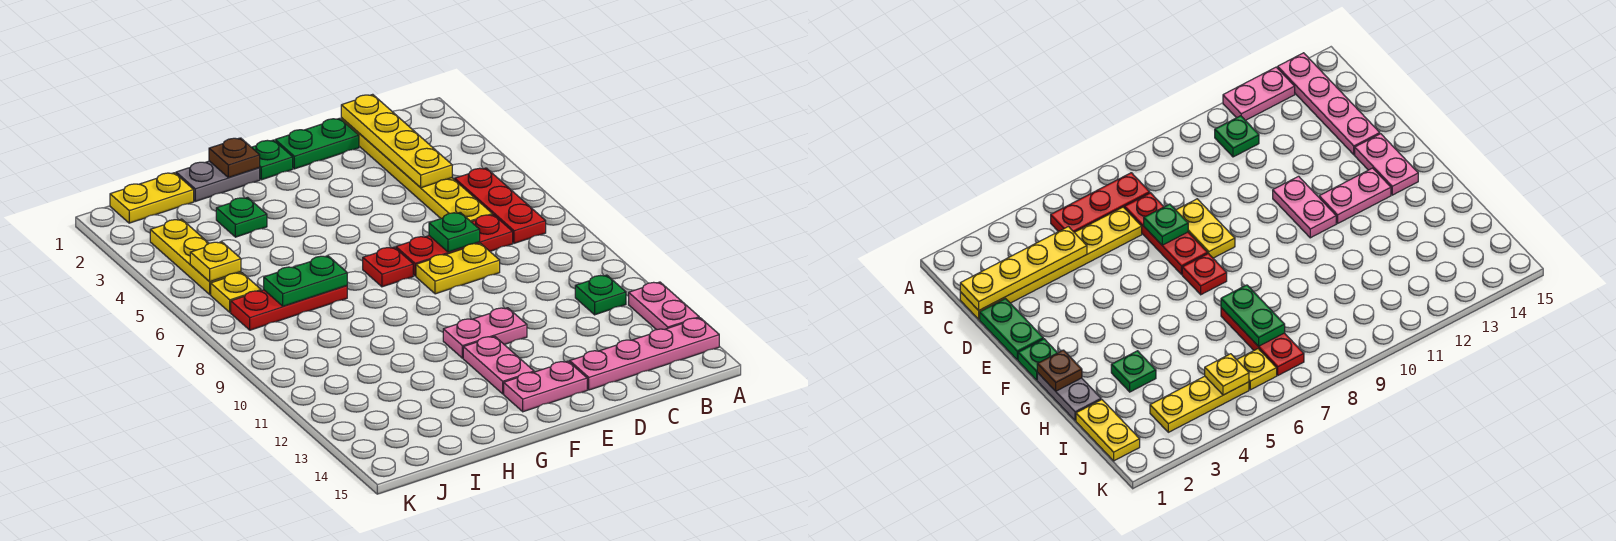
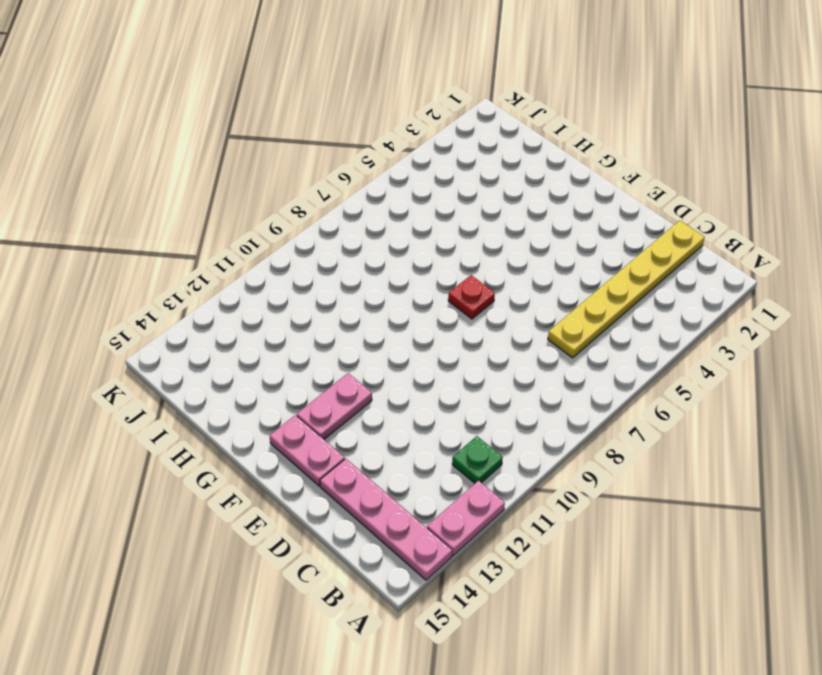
none -> red 1x3 plate [455,168,546,243]
none -> red 1x3 plate [396,215,513,276]
none -> green 1x2 plate [275,118,359,169]

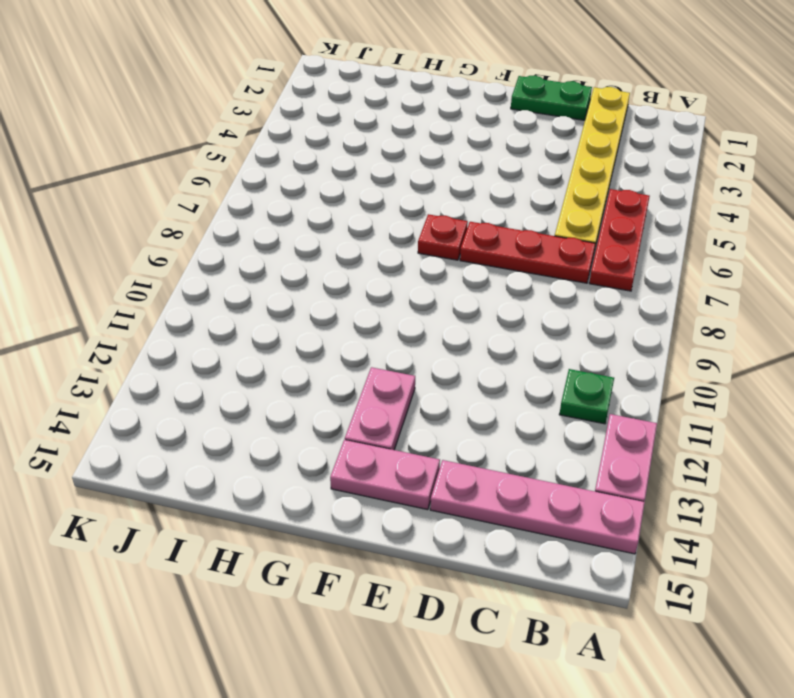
none -> yellow 1x2 plate [416,243,500,294]
none -> pink 1x2 plate [443,308,527,358]
none -> green 1x1 plate [252,140,293,180]

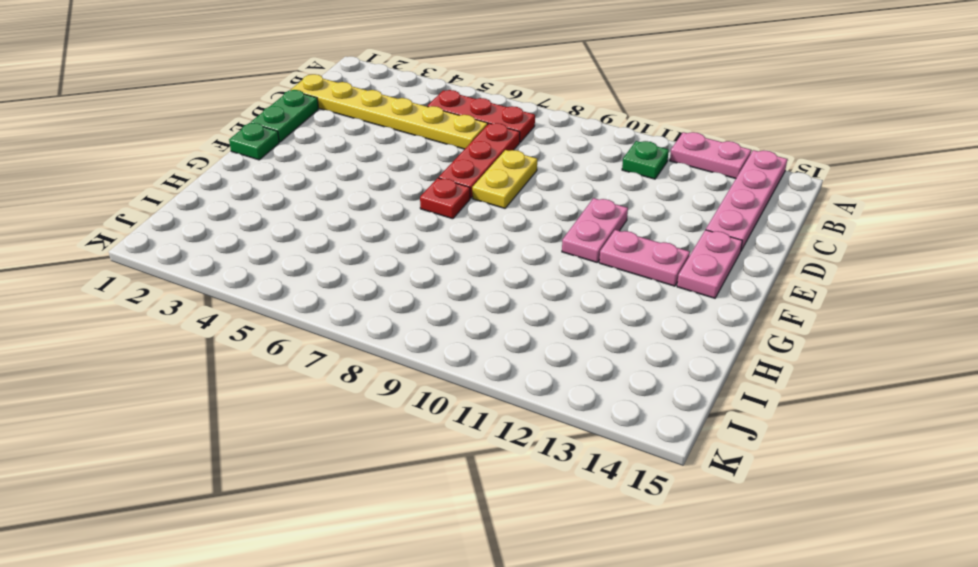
none -> grey 1x2 plate [176,161,260,201]
none -> green 1x1 plate [216,197,267,237]
none -> red 1x3 plate [231,286,347,330]

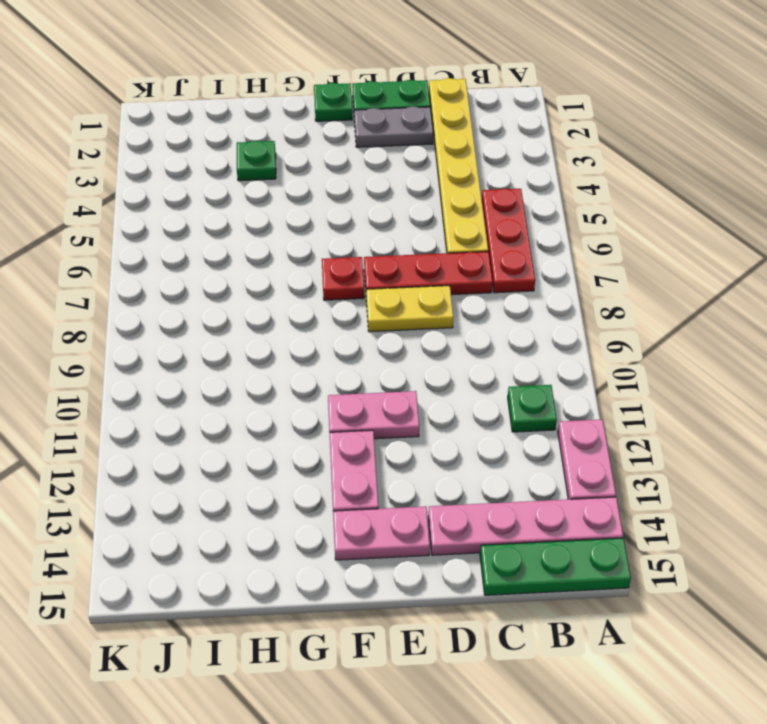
green 1x3 plate [480,538,631,595] -> none
grey 1x2 plate [354,106,433,147] -> grey 1x2 plate moved to [176,161,260,201]
none -> red 1x3 plate [231,286,347,330]
none -> yellow 1x2 plate [110,173,194,223]
none -> yellow 1x3 plate [150,219,241,294]

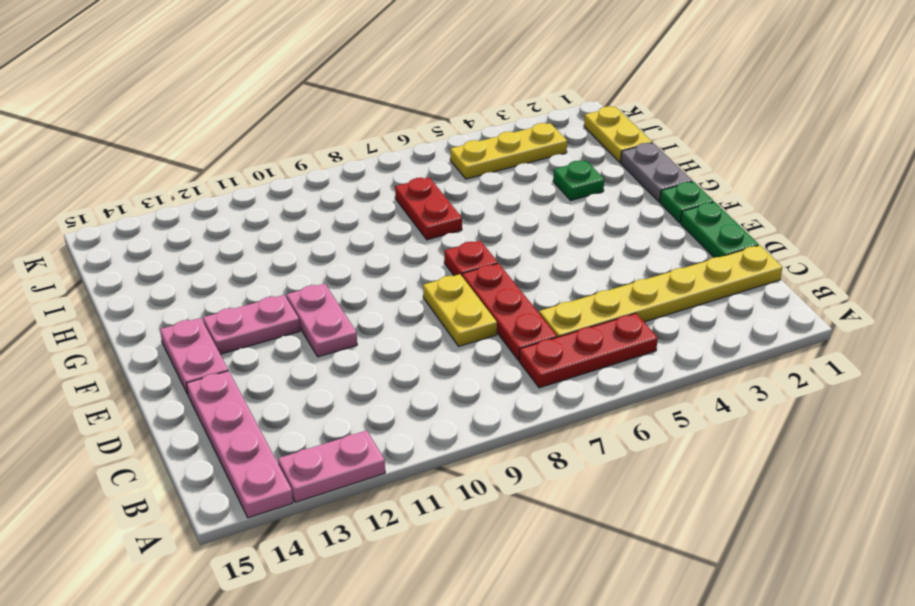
red 1x2 plate [395,177,462,240] -> red 1x3 plate [231,286,347,330]
none -> green 1x1 plate [575,275,626,315]
none -> yellow 1x1 plate [211,273,261,312]
none -> yellow 1x4 plate [341,94,452,188]

